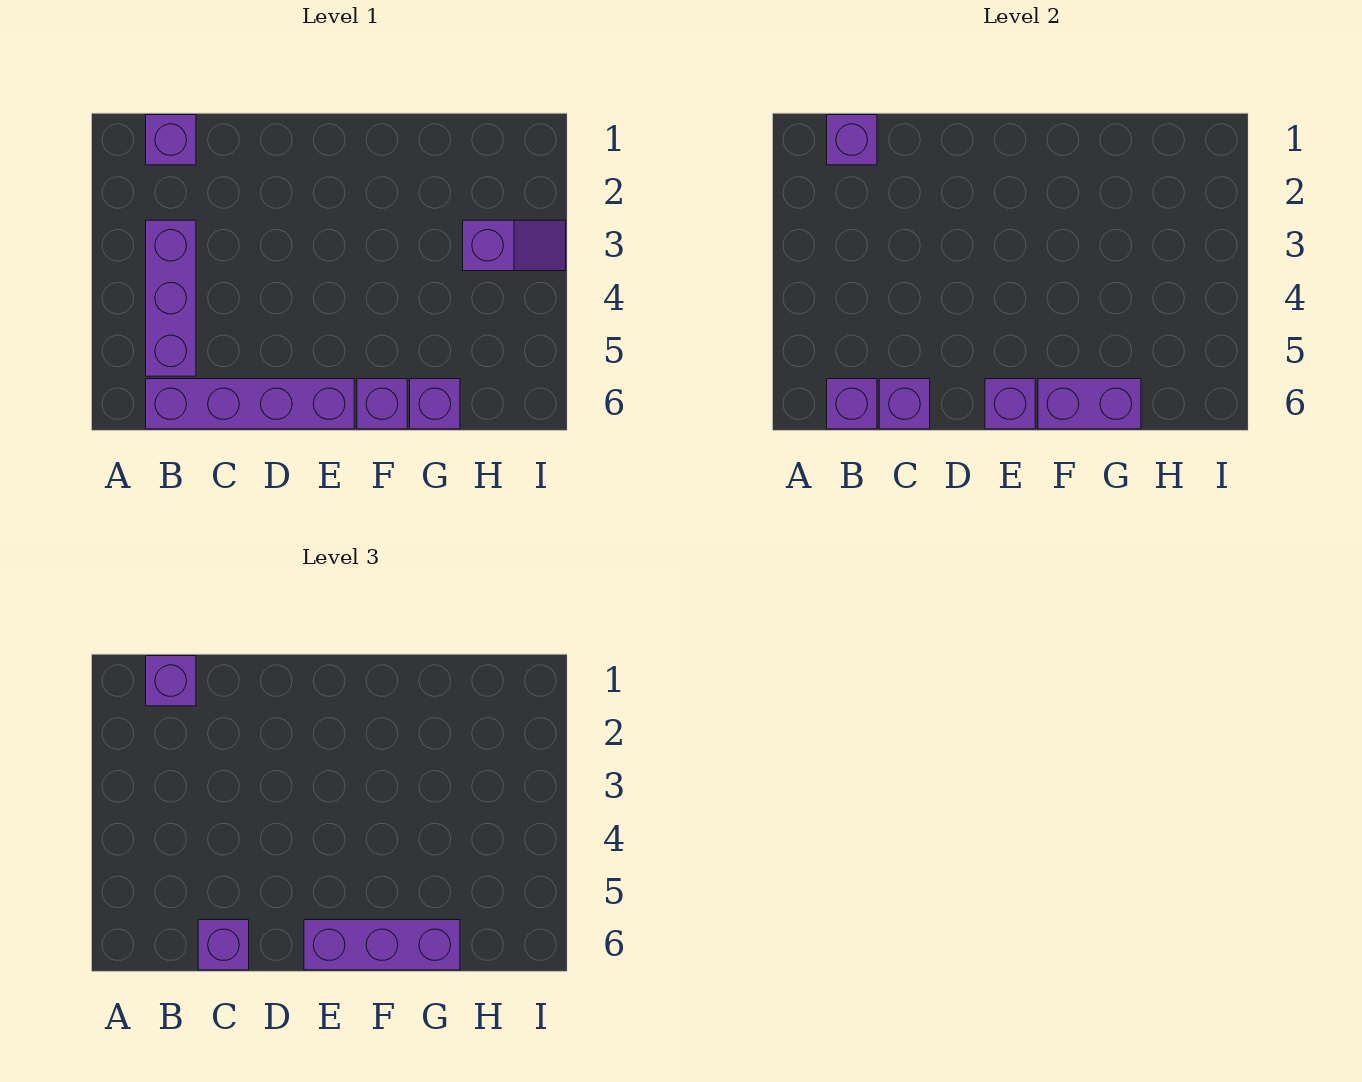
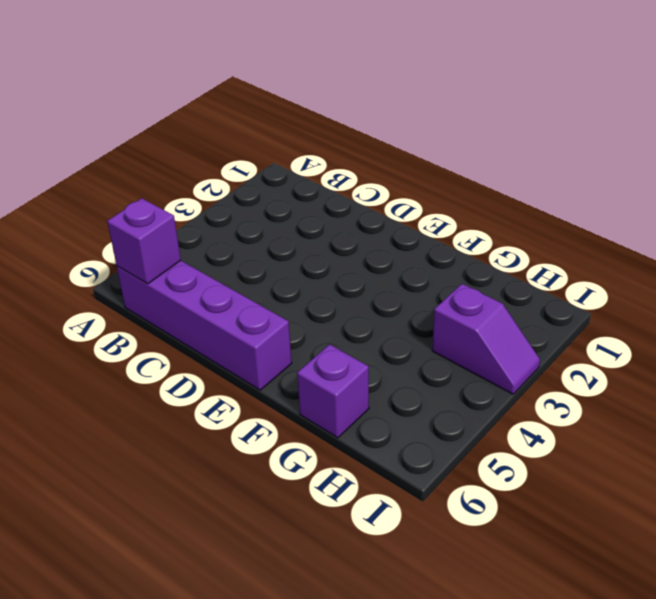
none -> purple 1x1 brick [146,115,196,165]
none -> purple 1x3 brick [146,220,196,376]
none -> purple 1x1 brick [357,379,407,429]

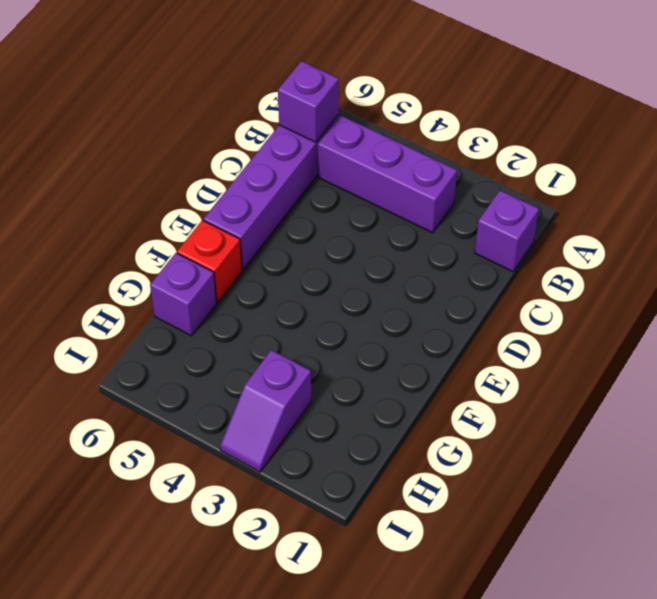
red 1x1 brick [177,220,242,302] -> purple 1x1 brick [357,379,407,429]
none -> purple 1x1 brick [827,115,877,165]
none -> purple 1x1 brick [879,379,930,429]
none -> purple 1x1 brick [985,379,1035,429]

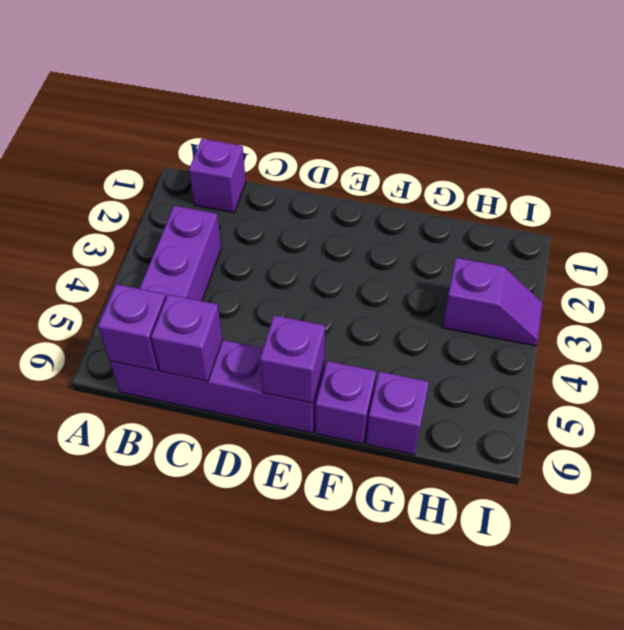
none -> purple 1x1 brick [827,115,877,165]
none -> purple 1x2 brick [1038,379,1141,429]
none -> purple 1x1 brick [146,656,196,706]

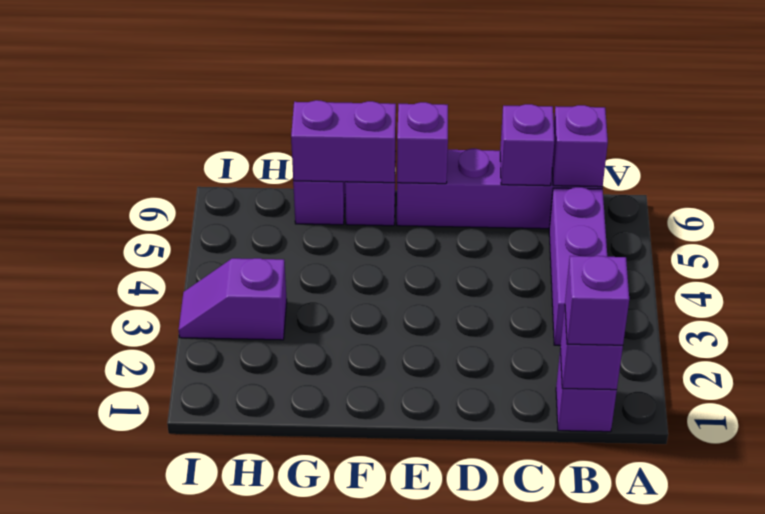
none -> purple 1x1 brick [198,920,249,970]
none -> purple 1x3 brick [304,920,460,970]

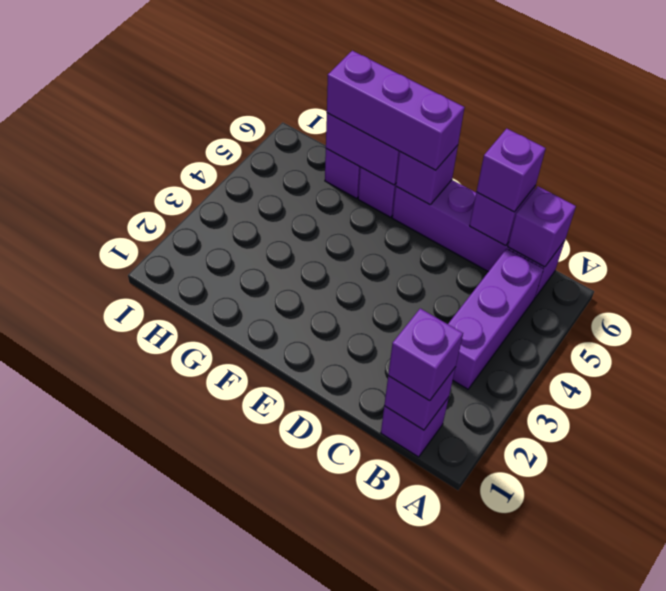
none -> purple 1x2 slope [463,220,566,271]

